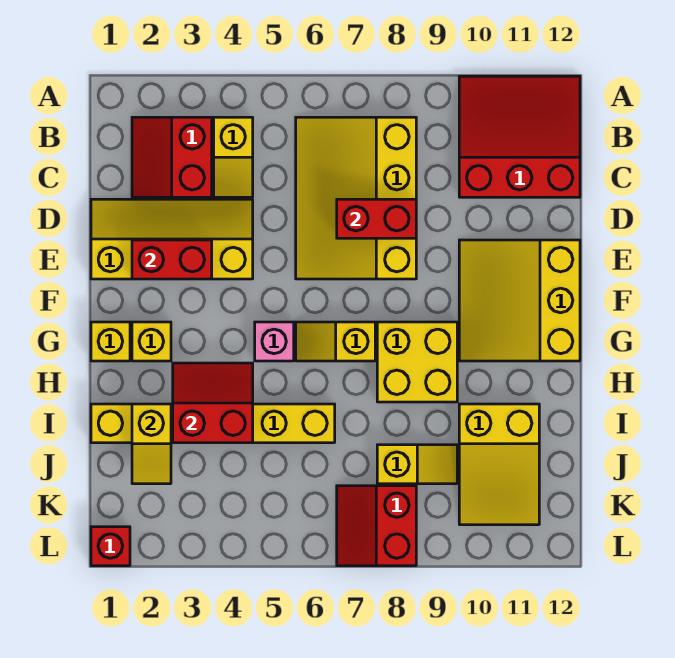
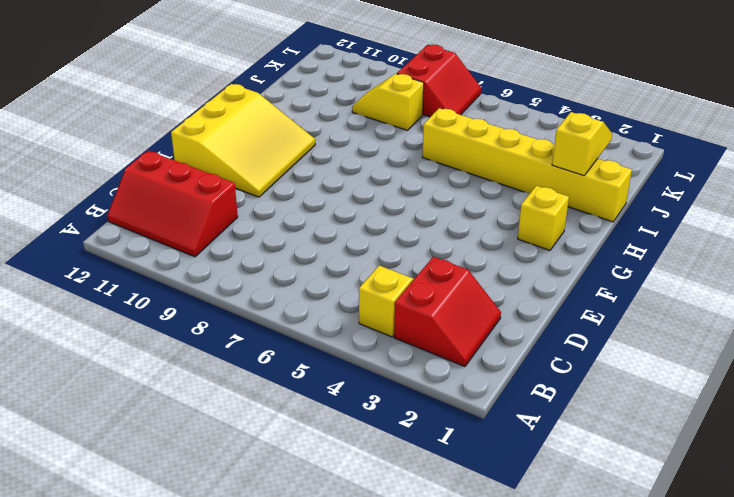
red 2x3 slope [107,151,238,257] -> red 3x3 slope [459,76,580,197]
none -> yellow 3x4 slope [296,117,416,279]
none -> yellow 2x4 slope [91,199,253,279]
none -> yellow 1x1 brick [91,322,130,361]

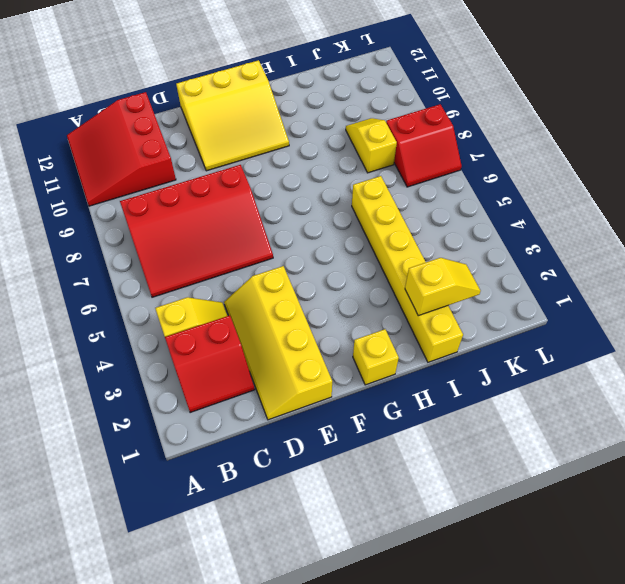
red 3x4 slope [120,165,273,297] -> yellow 3x4 slope [296,117,416,279]
none -> yellow 1x1 brick [132,322,171,361]
none -> pink 1x1 brick [255,322,294,361]
none -> yellow 1x2 slope [296,322,375,361]

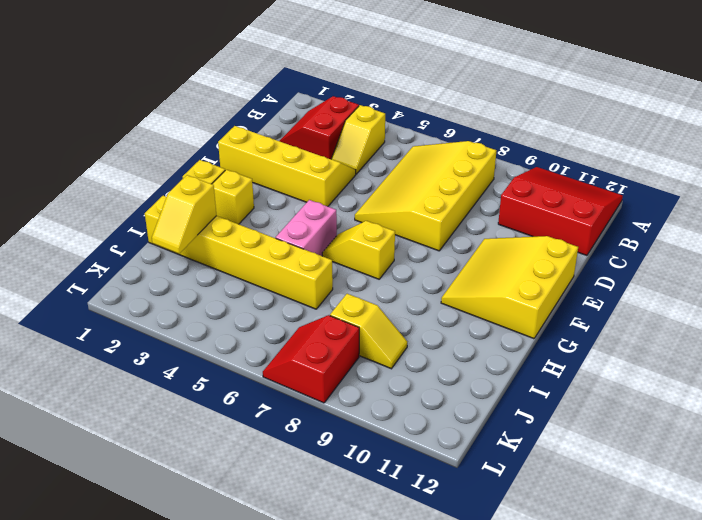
pink 1x2 brick [276,200,337,256] -> pink 1x1 brick [255,322,294,361]
none -> yellow 2x2 brick [377,322,457,402]
none -> yellow 2x3 slope [459,404,539,525]
none -> red 1x1 brick [91,527,130,566]

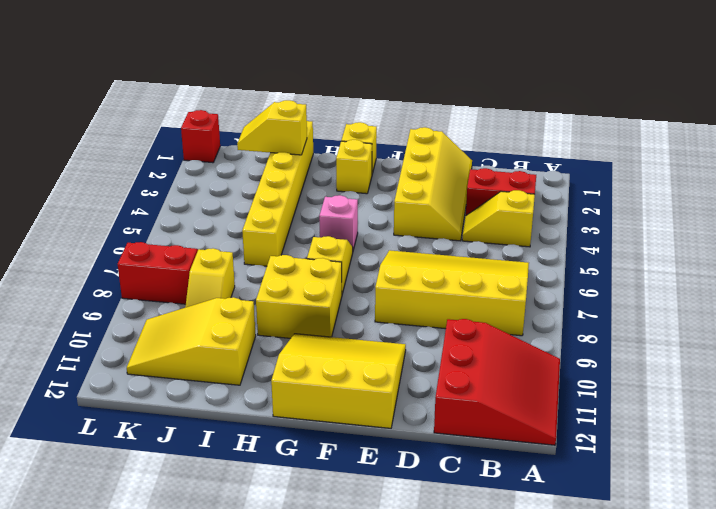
none -> red 1x2 brick [337,199,416,238]
none -> red 1x2 brick [132,240,212,279]
none -> red 2x2 slope [173,363,253,443]

